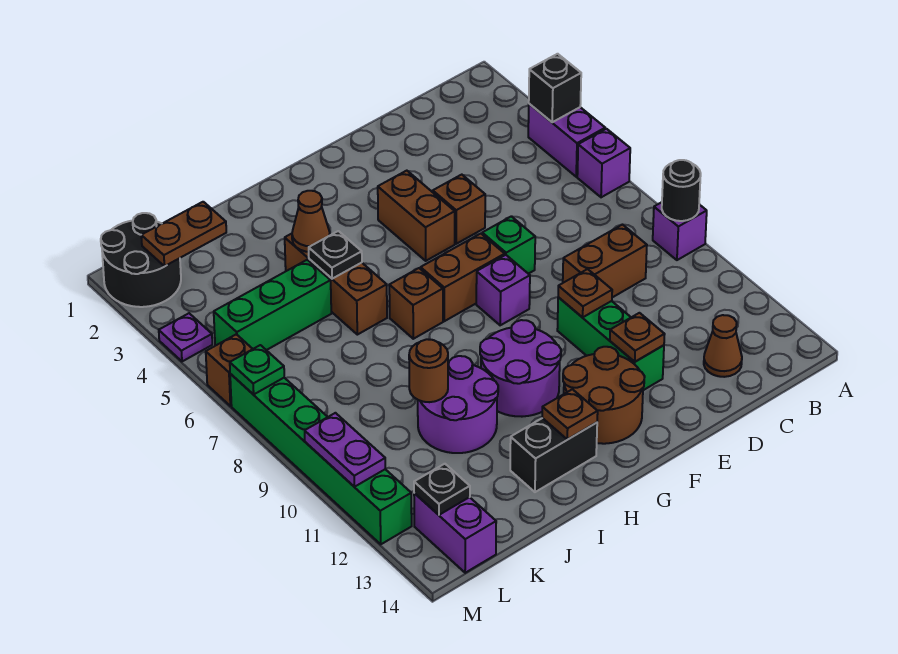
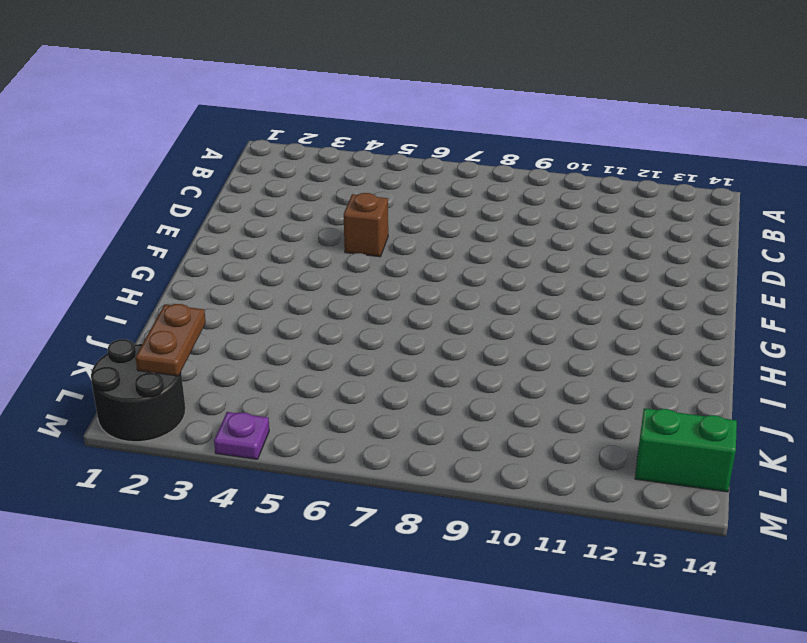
green 1x2 brick [635,408,737,492] -> purple 1x2 brick [414,493,496,573]
none -> purple 1x2 brick [528,104,605,177]
none -> purple 1x1 brick [577,129,630,197]
none -> purple 1x1 brick [653,202,707,260]
none -> brown 1x2 brick [563,225,647,297]

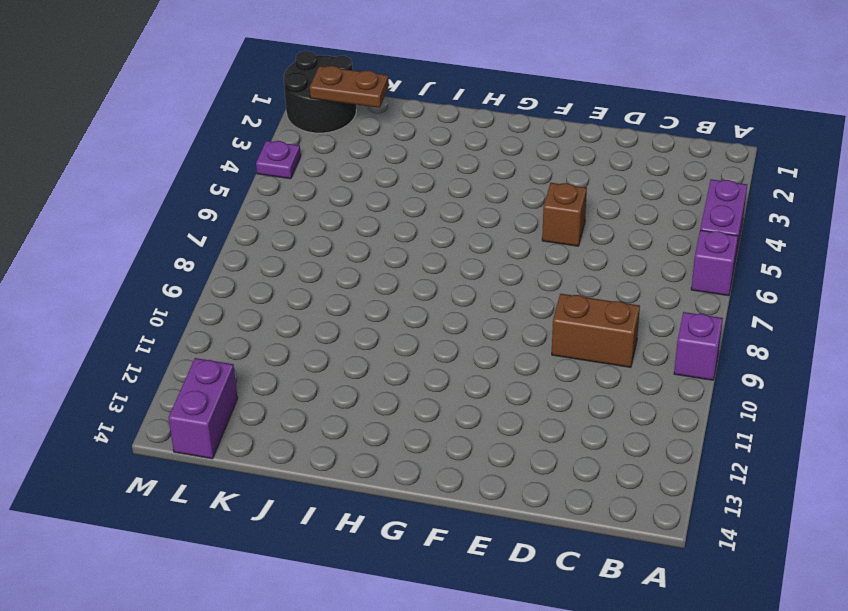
none -> brown 1x1 cone [704,315,742,377]
none -> green 1x1 brick [482,216,535,274]
none -> green 1x3 brick [557,297,664,390]
none -> brown 1x2 brick [378,171,455,261]

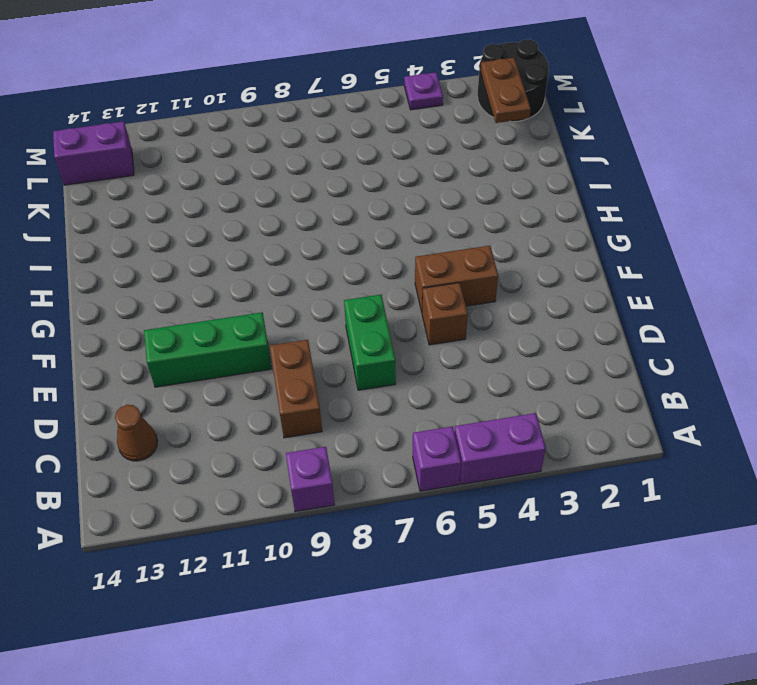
green 1x2 brick [344,295,396,390] -> green 1x1 brick [482,216,535,274]
none -> brown 1x2 brick [421,234,505,321]
none -> purple 1x1 brick [476,255,530,325]
none -> brown 2x2 round brick [563,347,645,444]
none -> purple 2x2 round brick [480,320,561,417]

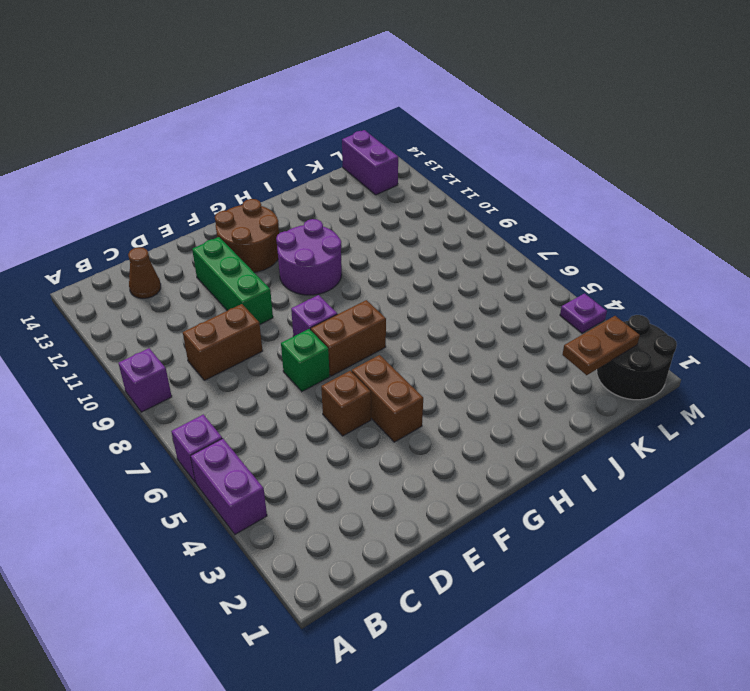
none -> brown 1x1 brick [389,268,443,339]
none -> black 1x2 brick [510,418,597,492]
none -> brown 1x3 brick [285,234,387,335]
none -> purple 2x2 round brick [418,356,498,453]

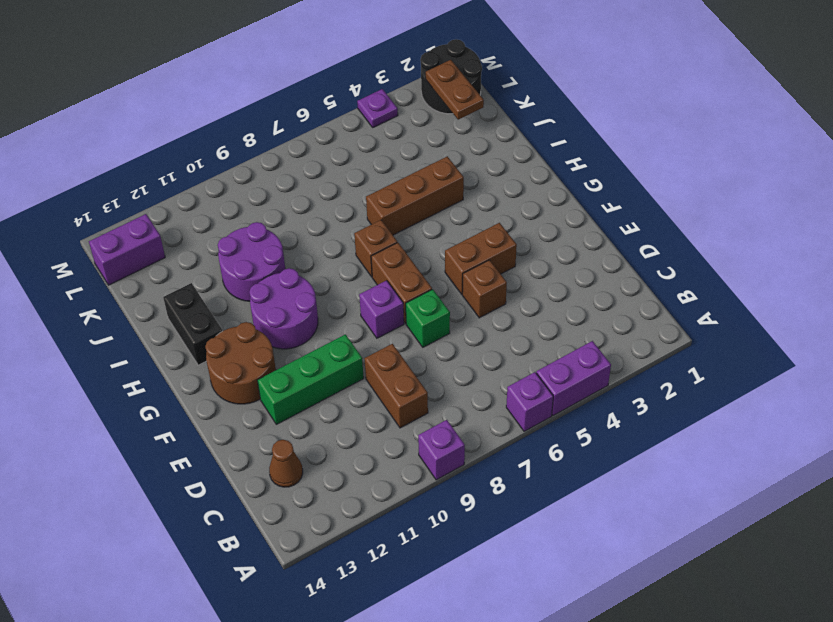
none -> green 1x3 brick [214,260,331,350]
none -> brown 1x1 brick [206,334,252,406]
none -> green 1x6 brick [230,374,412,544]
none -> black 1x1 brick [529,54,581,122]

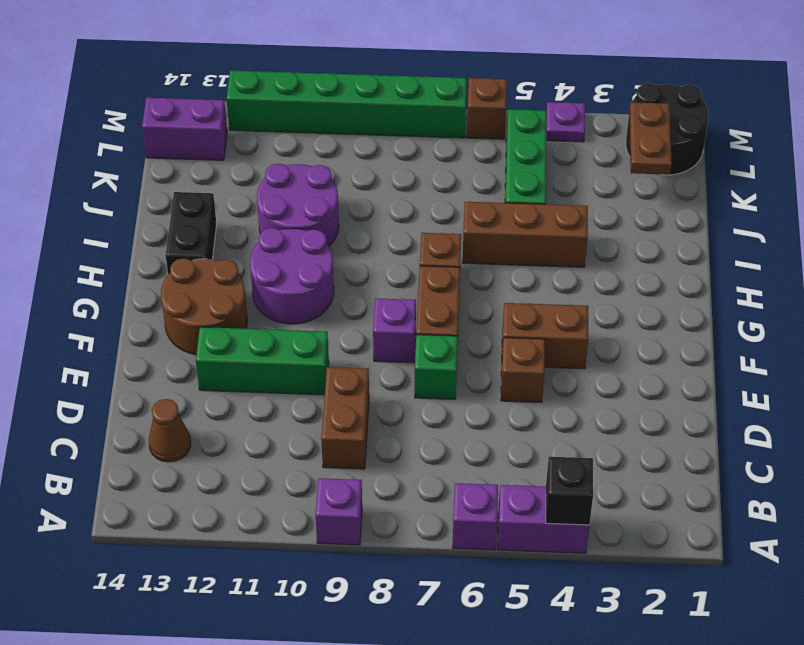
none -> black 1x1 round brick [662,160,701,221]
none -> brown 1x1 plate [558,269,612,317]
none -> brown 1x1 plate [610,313,665,362]
none -> brown 1x1 plate [542,389,598,440]

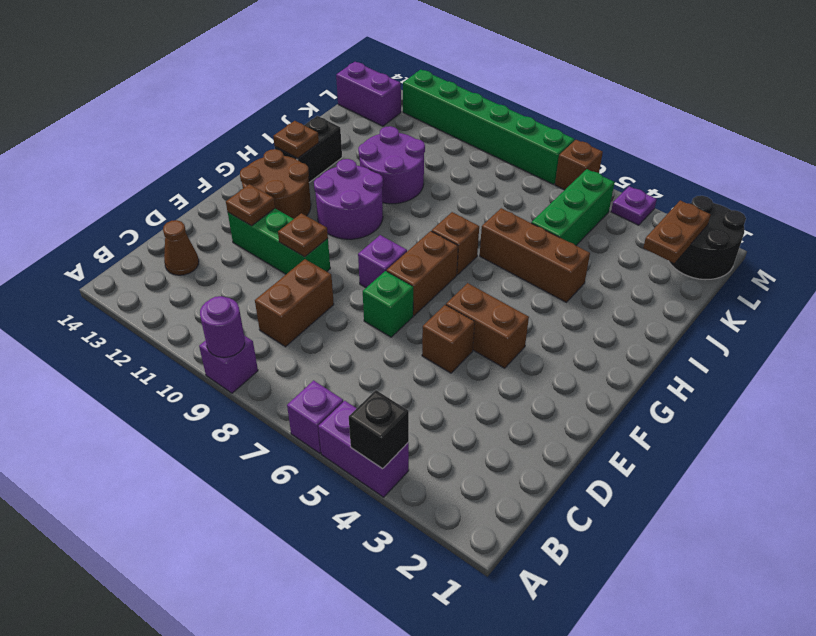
purple 1x1 round brick [200,296,245,358] -> black 1x1 round brick [662,160,701,221]
none -> brown 1x1 cone [292,191,330,252]
none -> black 1x1 plate [309,231,362,279]
none -> brown 1x1 round brick [409,339,448,402]
none -> black 1x1 plate [414,464,470,515]

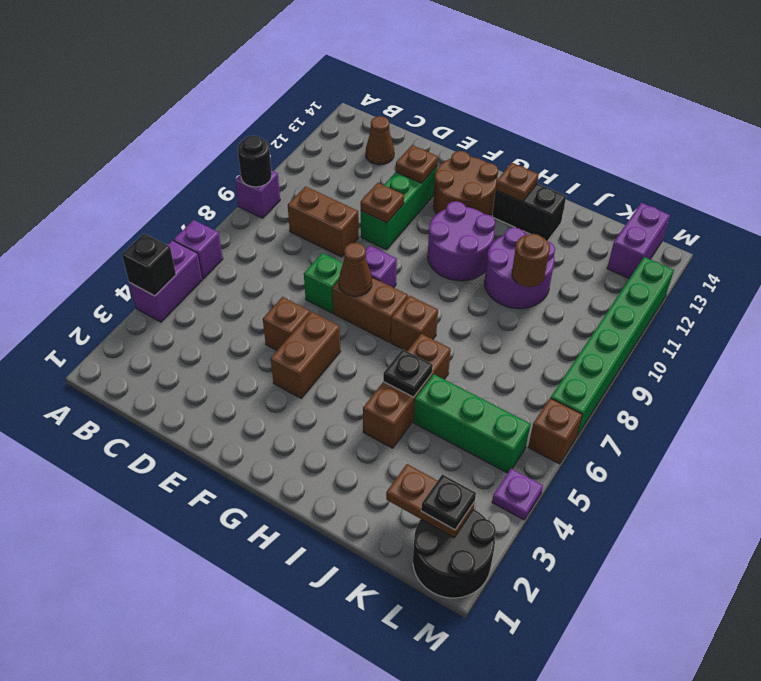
brown 1x1 cone [339,243,372,296] -> brown 1x1 cone moved to [292,191,330,252]
black 1x1 plate [421,474,476,530] -> black 1x1 plate moved to [414,464,470,515]
none -> green 1x1 plate [230,345,284,395]
none -> purple 1x2 plate [305,413,386,487]

